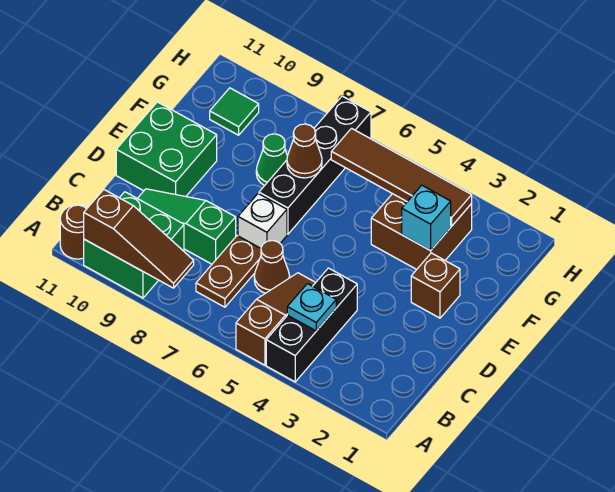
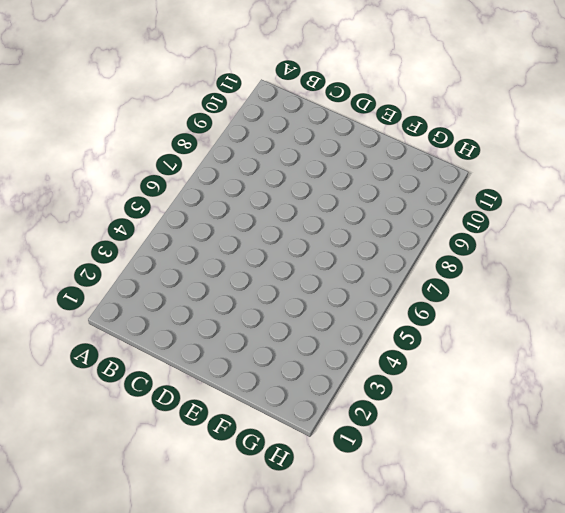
none -> black 1x3 brick [266,268,357,382]
none -> brown 1x3 slope [236,273,316,365]
none -> green 2x2 brick [84,192,184,298]

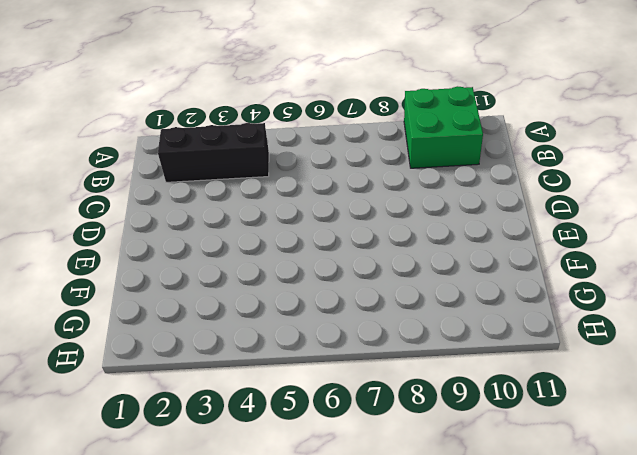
black 1x3 brick [158,123,269,182] -> black 1x3 brick turned to [266,268,357,382]
none -> brown 1x3 slope [236,273,316,365]
none -> brown 1x1 round brick [60,205,88,259]
none -> brown 1x2 plate [196,236,261,307]

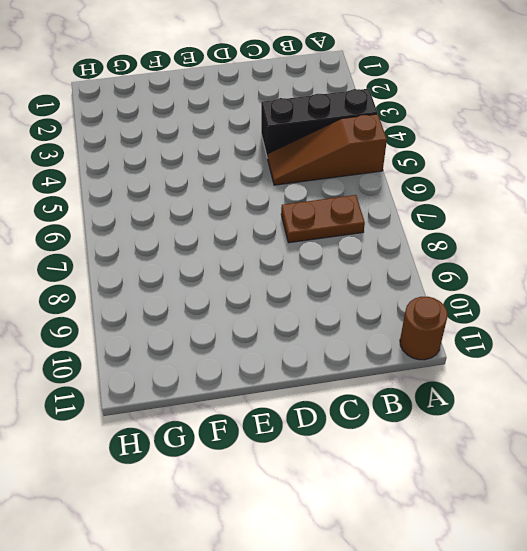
none -> green 2x2 brick [84,192,184,298]
none -> brown 1x1 cone [254,240,290,293]
none -> green 1x3 slope [138,189,236,264]

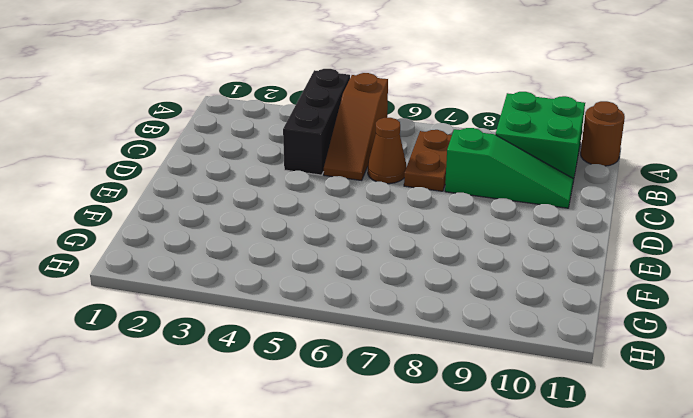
none -> white 1x1 brick [238,194,287,248]
none -> green 2x2 brick [116,102,217,196]
none -> brown 1x1 brick [411,253,460,318]

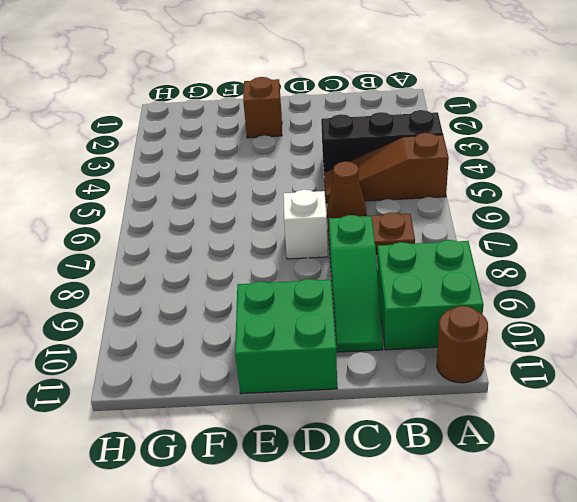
none -> black 1x4 brick [259,96,371,234]
none -> brown 2x2 brick [371,194,472,269]
none -> green 1x1 cone [256,134,287,186]

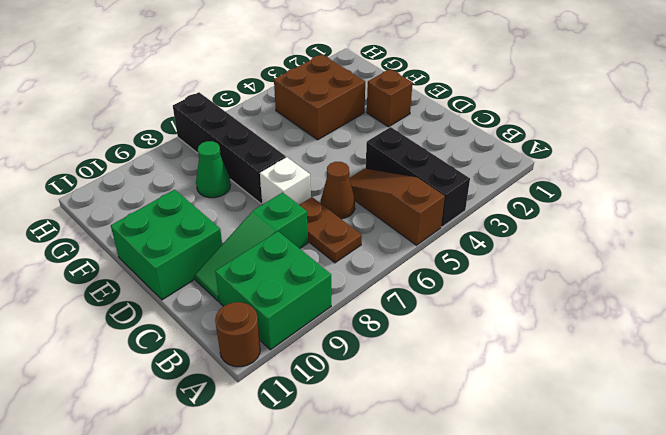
none -> green 1x1 tile [210,88,259,135]
none -> brown 1x3 slope [84,190,194,288]
none -> cyan 1x1 plate [287,284,336,331]

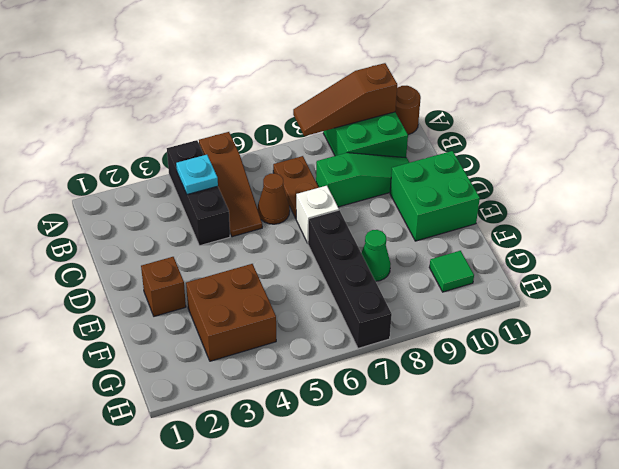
none -> cyan 1x1 brick [402,185,451,251]
none -> brown 1x1 cone [287,124,322,178]
none -> brown 1x4 tile [331,128,472,226]

